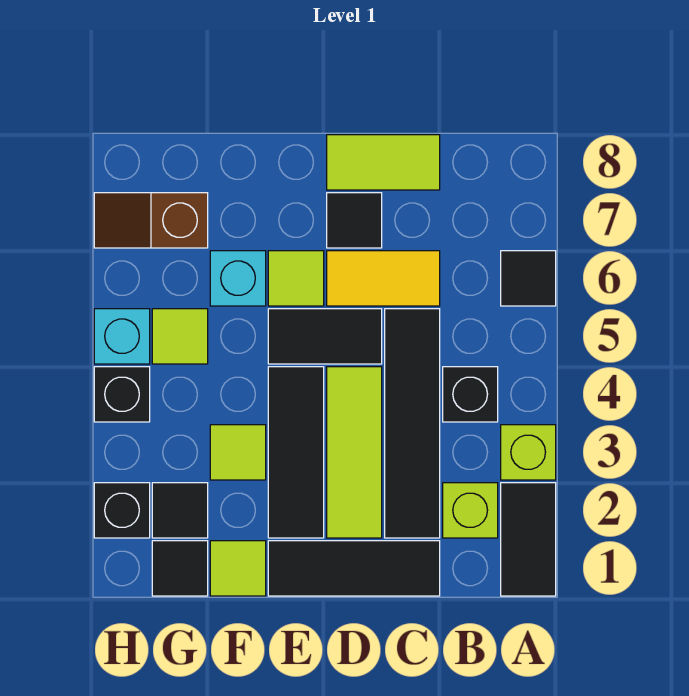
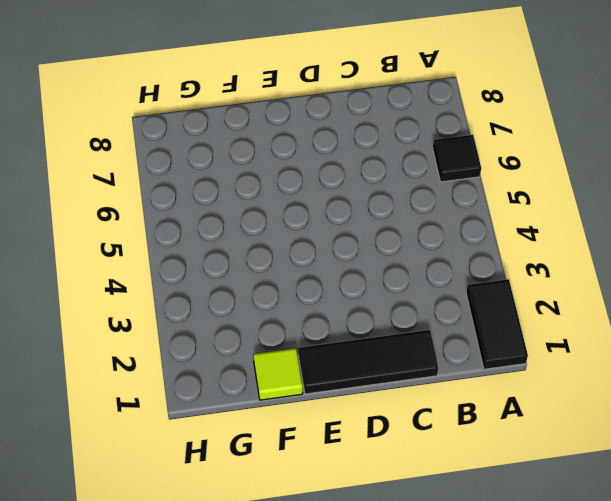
none -> lime 1x1 brick [501,425,556,480]
none -> lime 1x1 brick [443,483,498,538]
none -> black 1x1 brick [443,367,498,422]

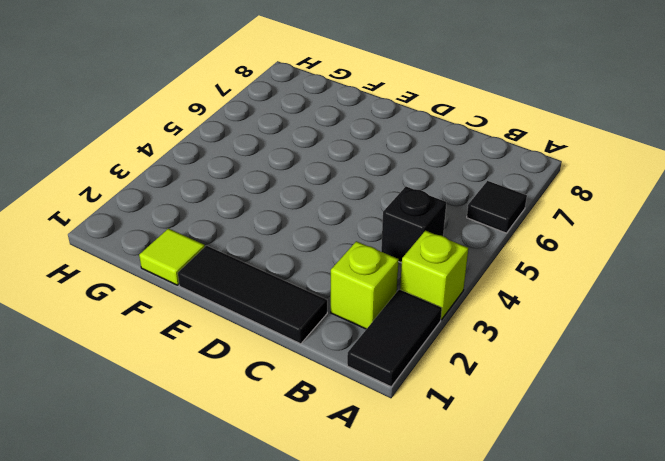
none -> black 1x4 tile [385,309,440,538]
none -> yellow 1x2 tile [327,251,440,306]
none -> lime 1x2 tile [327,135,440,190]

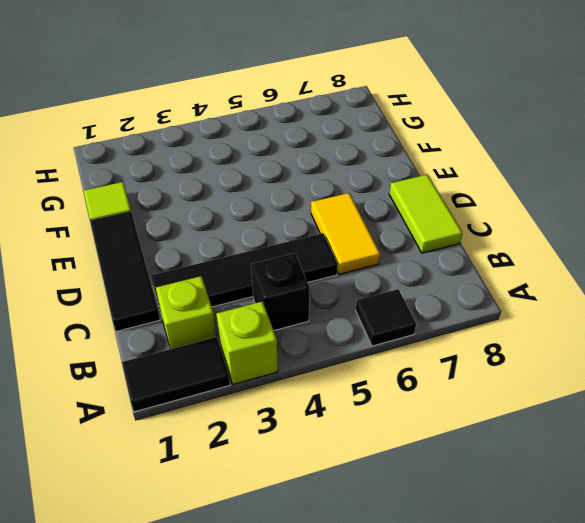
none -> lime 1x3 tile [327,367,382,538]
none -> black 1x2 tile [268,309,382,364]
none -> black 1x1 tile [327,193,382,248]

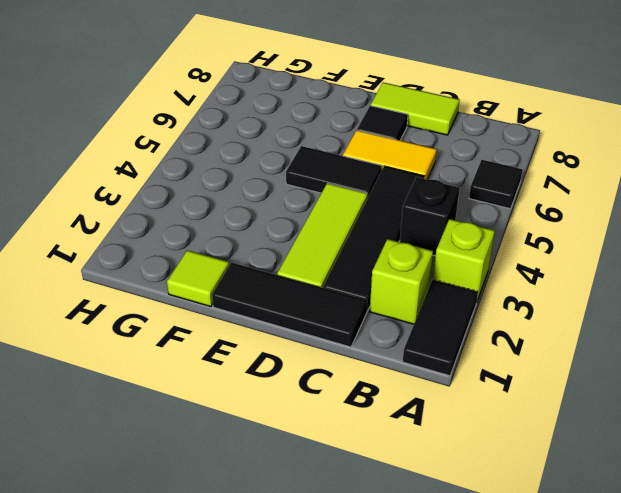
none -> black 1x3 tile [268,367,324,538]
none -> lime 1x1 tile [268,251,324,306]
none -> lime 1x1 tile [210,425,266,480]

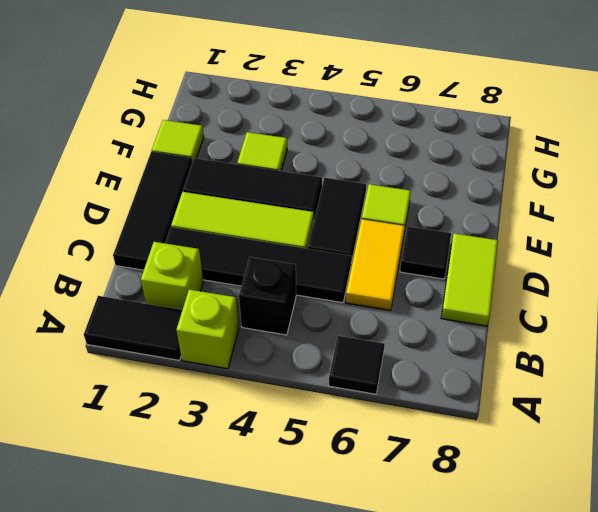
none -> cyan 1x1 brick [210,251,266,306]
none -> black 1x1 tile [152,541,208,596]
none -> black 1x1 tile [152,483,208,538]

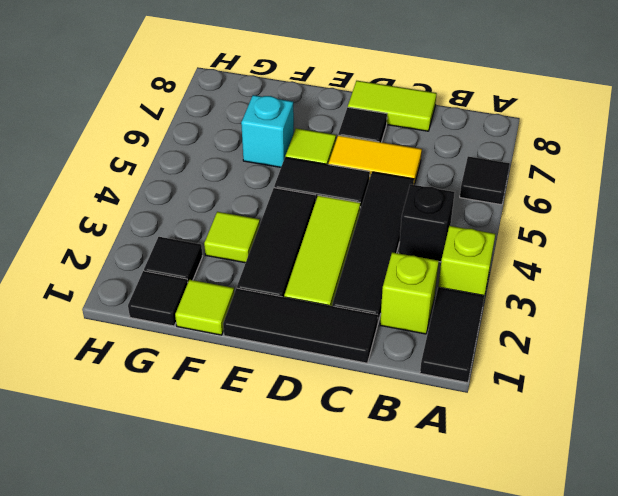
none -> lime 1x1 tile [152,309,208,364]
none -> brown 1x2 slope [94,193,208,248]
none -> black 1x1 brick [94,483,150,538]

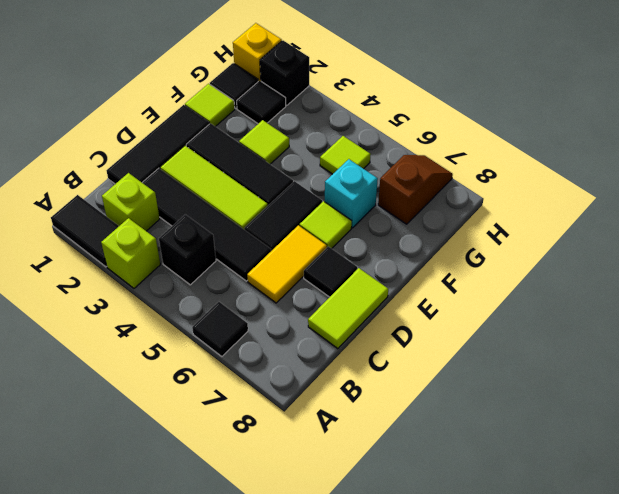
yellow 1x1 brick [233,23,282,81] -> none
none -> black 1x1 brick [94,367,150,422]
none -> cyan 1x1 brick [94,309,150,364]

